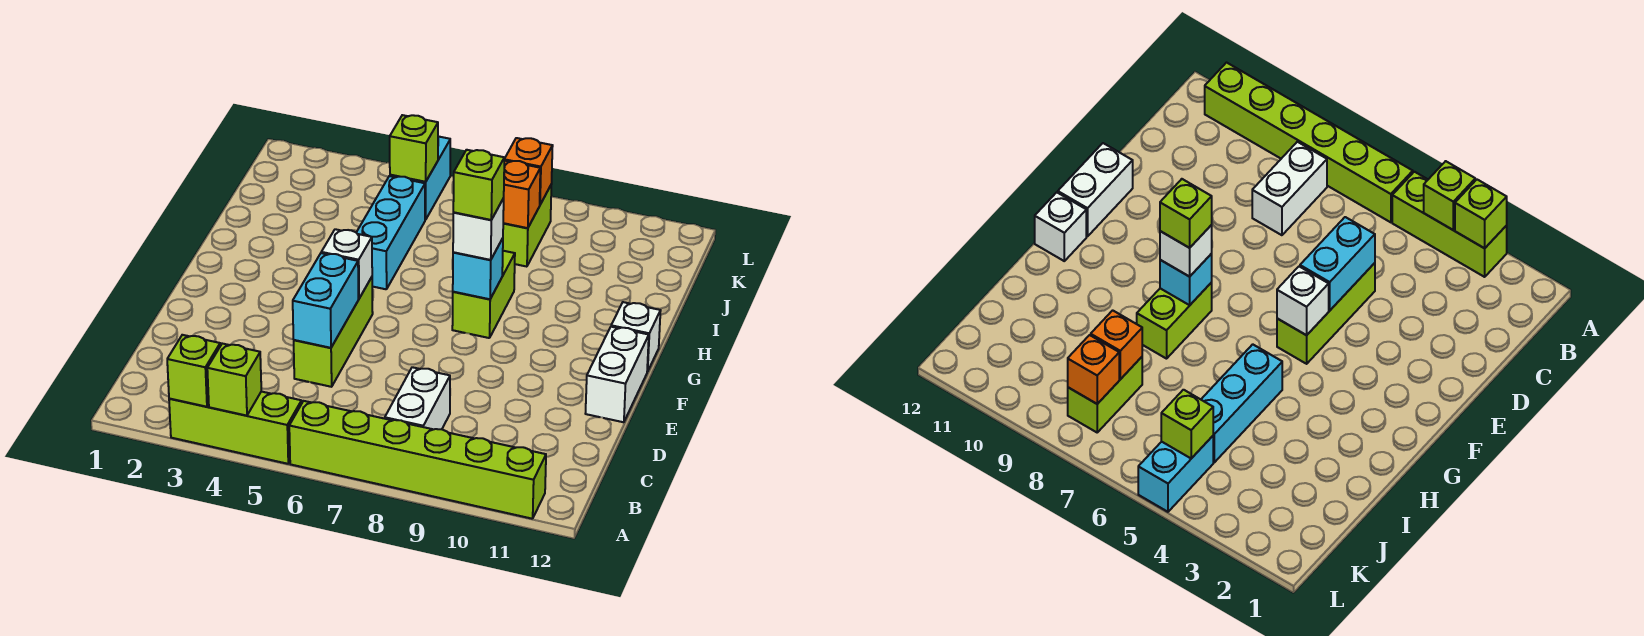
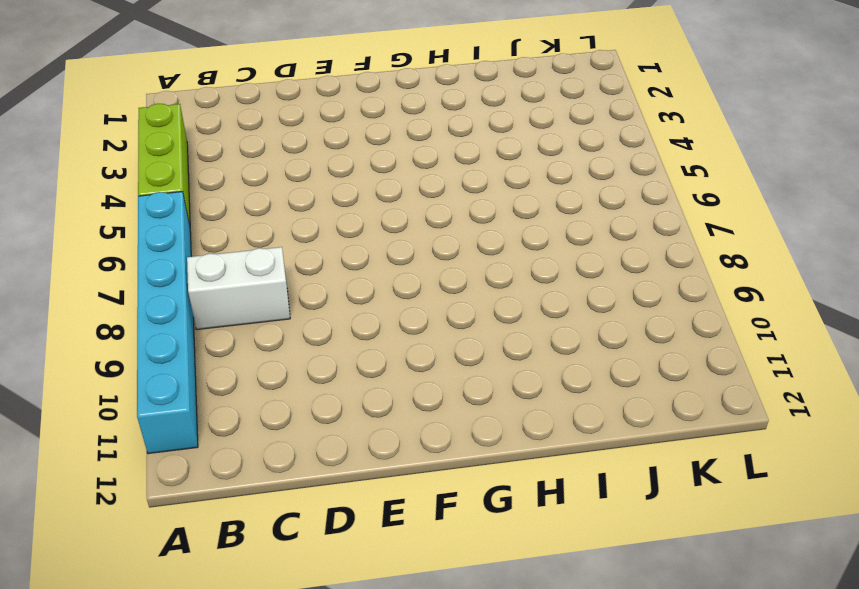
cyan 1x6 brick [137,192,198,454] -> lime 1x6 brick [289,401,546,519]
none -> lime 1x3 brick [294,277,373,387]
none -> white 1x2 brick [585,327,649,422]
none -> lime 1x2 brick [452,251,515,338]

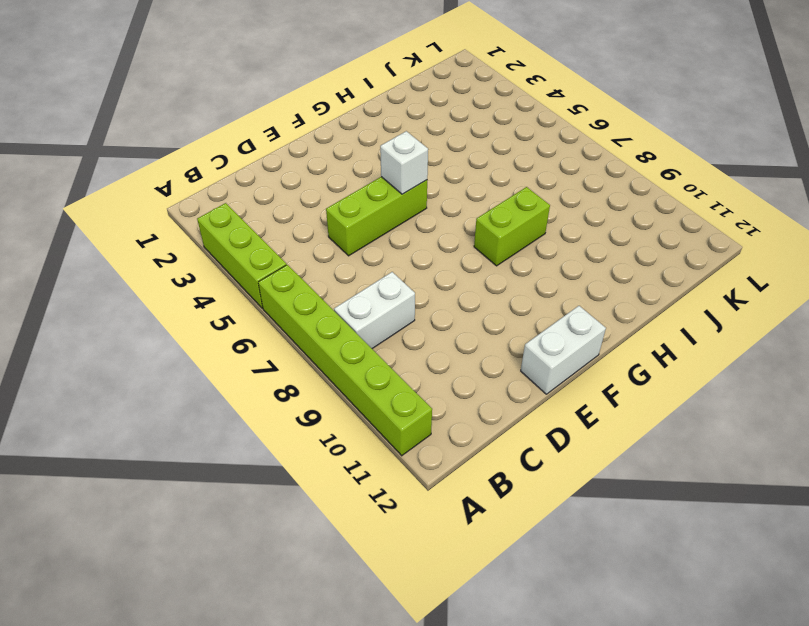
none -> white 1x1 brick [611,302,661,372]
none -> cyan 1x3 brick [356,176,425,289]
none -> lime 1x2 brick [503,186,551,267]

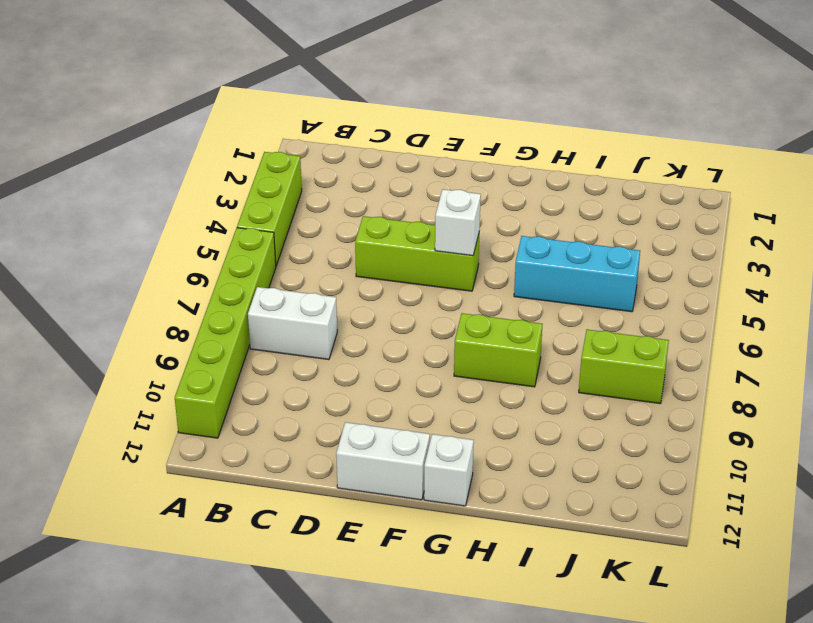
none -> cyan 1x2 brick [390,136,450,220]
none -> lime 1x1 brick [167,335,220,407]
none -> lime 1x1 brick [207,344,261,416]

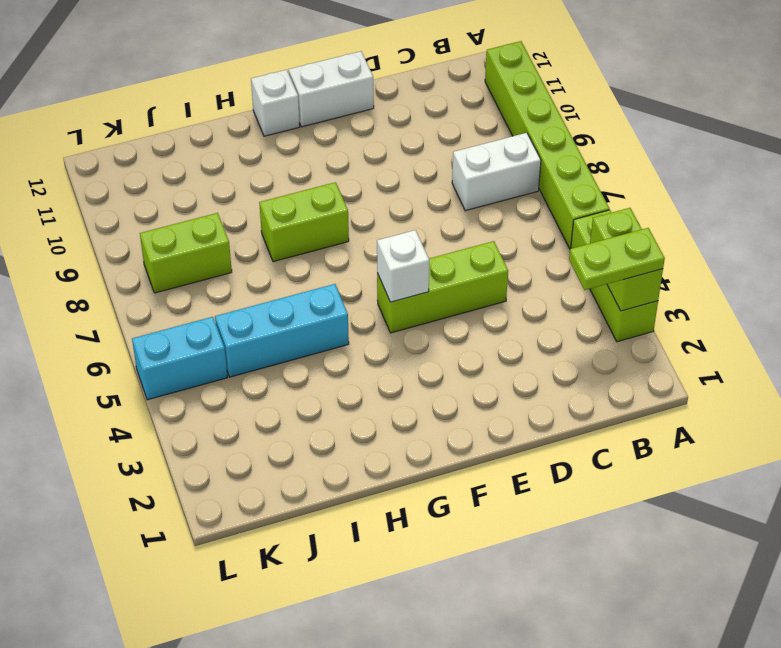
lime 1x2 plate [569,228,665,290] -> none
none -> cyan 1x2 brick [293,253,358,348]
none -> cyan 1x1 brick [453,238,503,299]
none -> orange 1x1 brick [503,161,540,228]

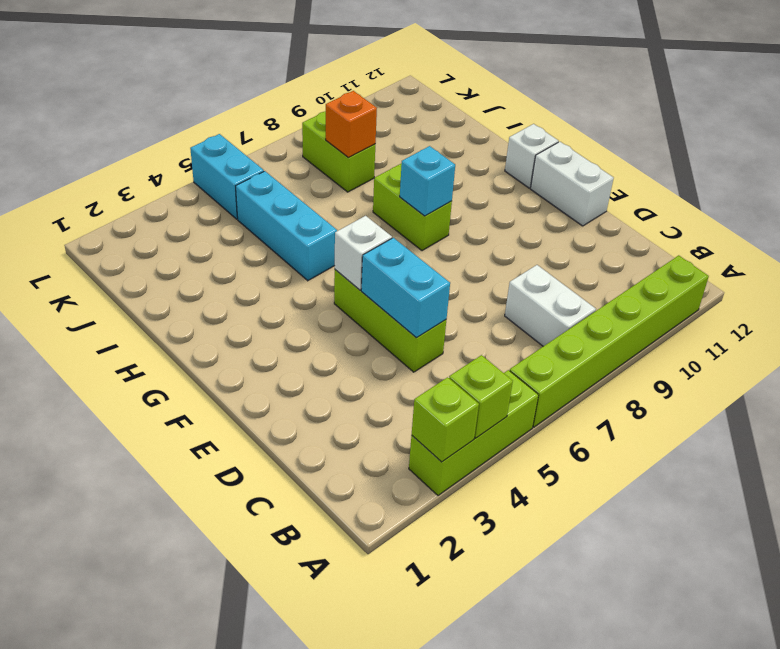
none -> lime 1x1 brick [390,115,438,182]
none -> orange 1x1 brick [504,138,553,204]
none -> white 1x1 brick [453,198,504,260]

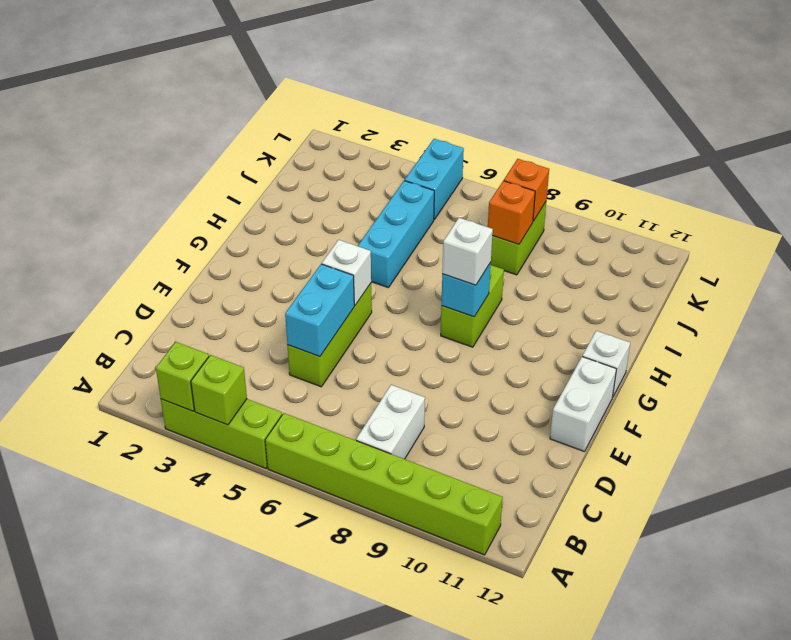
none -> lime 1x1 brick [390,115,438,182]
none -> lime 1x1 brick [453,150,504,220]

